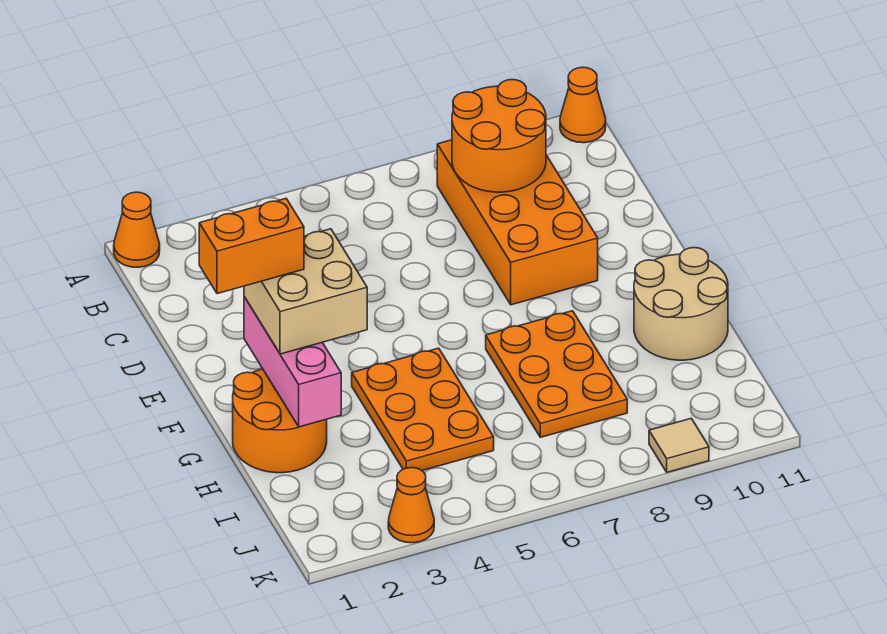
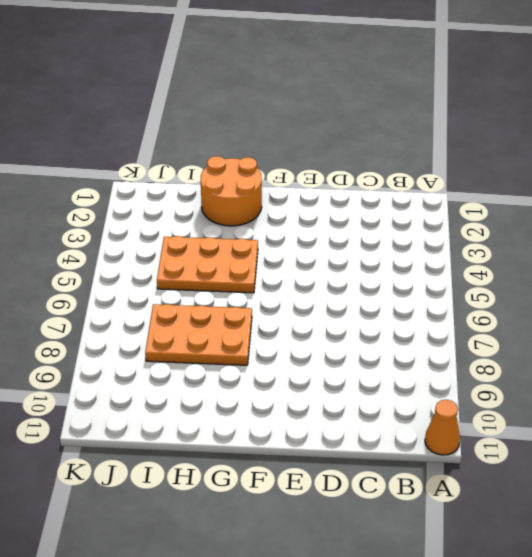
none -> orange 1x1 cone [114,192,160,267]
none -> orange 2x4 brick [437,140,598,305]
none -> tan 2x2 round brick [634,248,728,360]

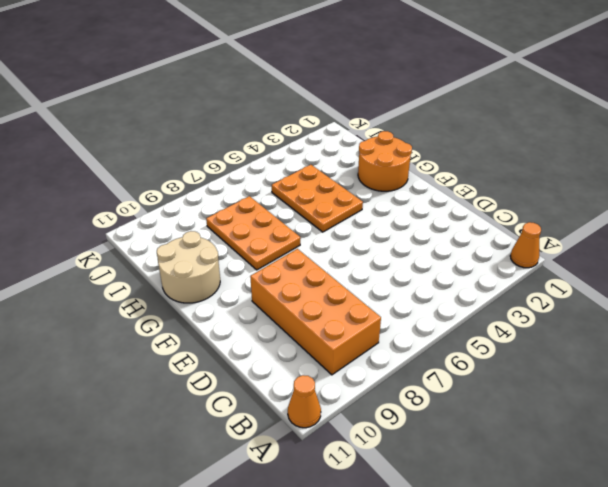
none -> orange 1x1 cone [388,468,434,543]
none -> tan 1x1 tile [649,419,709,472]
none -> orange 2x2 round brick [452,80,546,192]

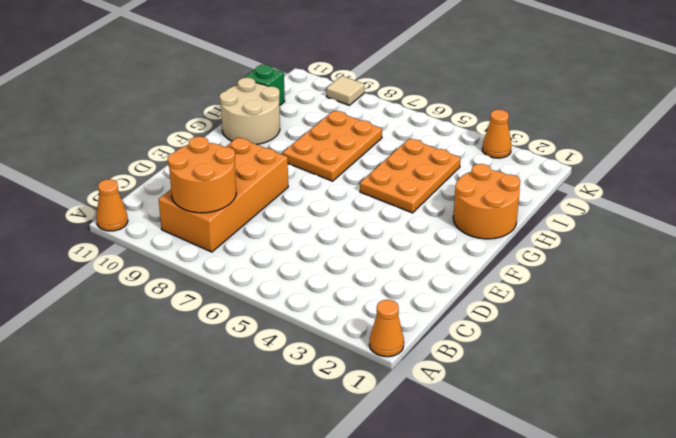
green 1x1 brick [245,65,285,106] -> none
none -> pink 1x3 brick [244,297,341,427]
none -> tan 2x2 brick [244,229,367,354]
none -> orange 1x2 brick [199,199,304,294]

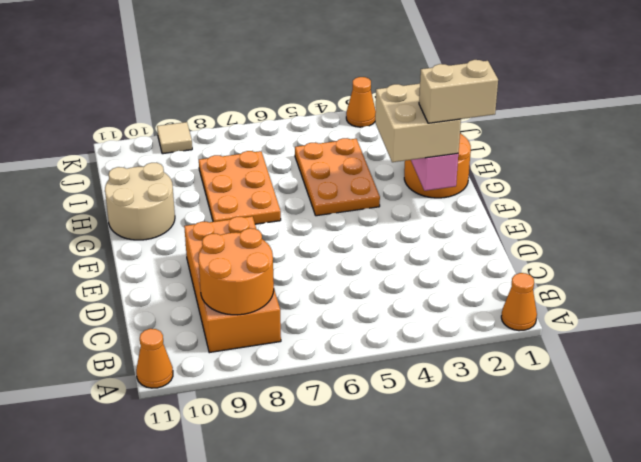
tan 1x2 brick [419,60,498,123] -> orange 1x2 brick [199,199,304,294]

